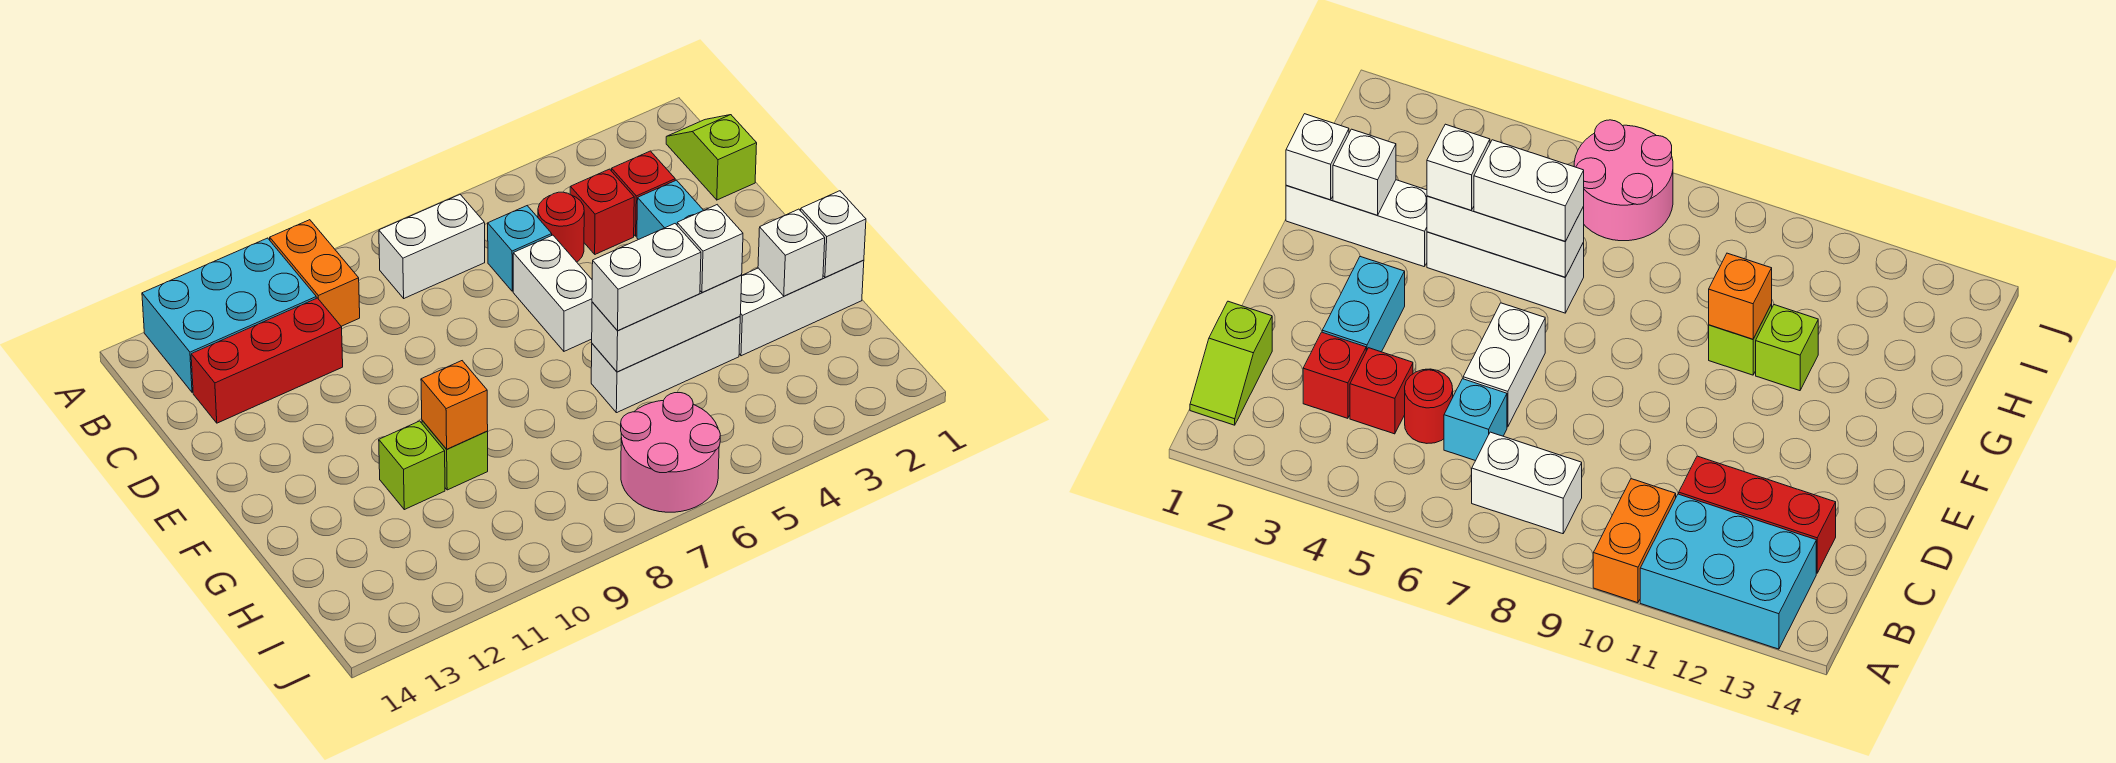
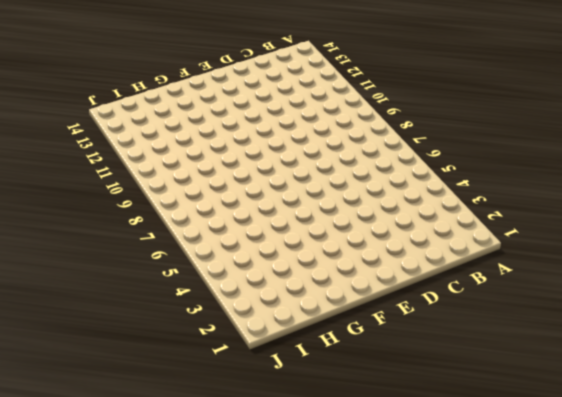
none -> orange 1x2 brick [270,220,360,326]
none -> cyan 2x3 brick [142,238,316,392]
none -> lime 1x2 slope [666,115,757,200]

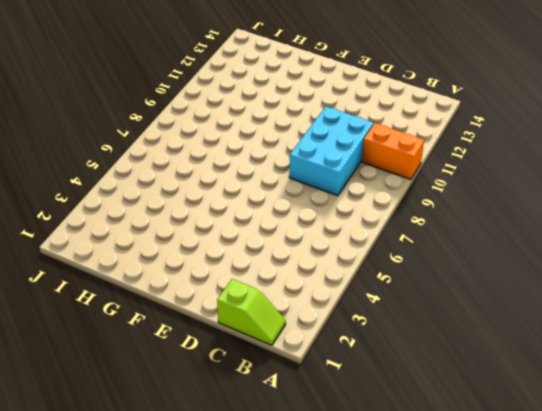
cyan 2x3 brick [289,107,374,196] -> cyan 2x3 brick moved to [142,238,316,392]
none -> white 1x2 brick [379,195,485,298]
none -> red 1x1 brick [612,151,675,236]
none -> red 1x1 brick [570,169,634,254]

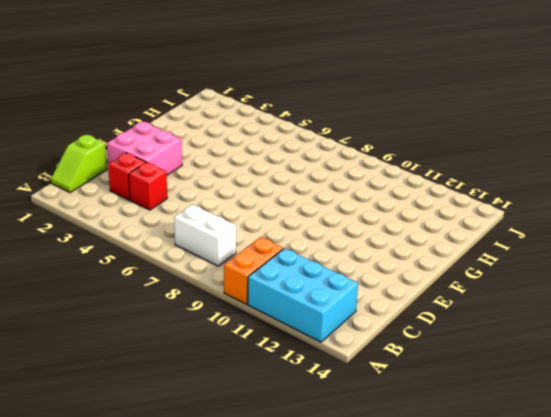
pink 2x2 brick [107,122,182,175] -> cyan 1x2 brick [637,180,704,240]
none -> red 1x1 round brick [538,192,584,262]
none -> cyan 1x1 brick [488,206,552,291]
none -> red 1x3 brick [191,298,343,423]

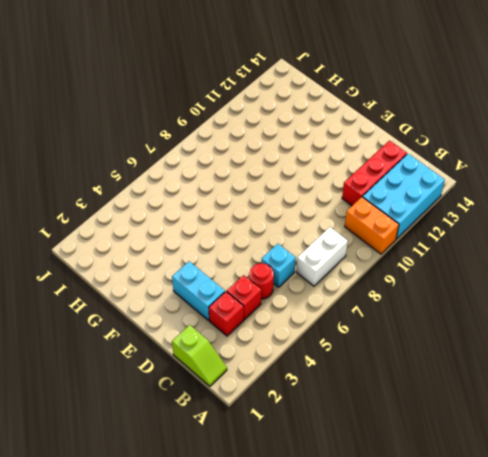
none -> white 1x2 brick [513,235,592,351]
none -> white 1x3 brick [739,260,864,356]
none -> white 1x3 brick [591,316,740,413]

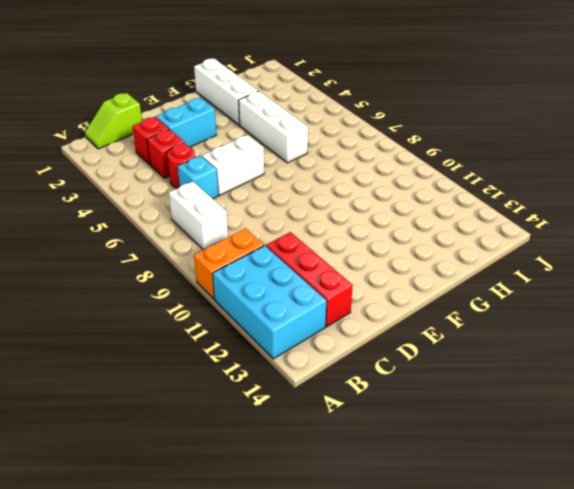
none -> lime 1x1 brick [422,420,488,490]
none -> lime 1x1 brick [379,421,445,510]
none -> pink 2x2 round brick [621,393,720,512]

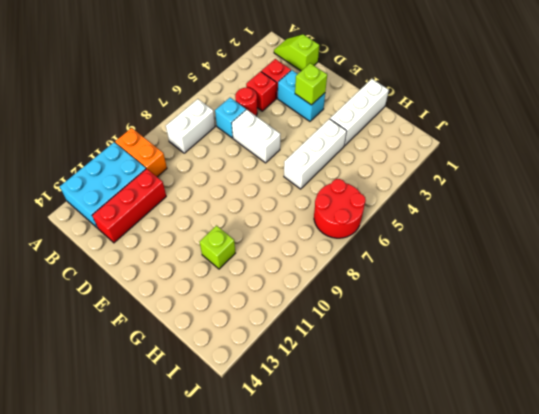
lime 1x1 brick [295,63,327,105] -> lime 1x1 brick moved to [422,420,488,490]
red 2x2 round brick [314,179,366,238] -> pink 2x2 round brick [621,393,720,512]
none -> white 1x1 brick [801,191,866,278]
none -> white 1x1 brick [758,209,825,296]
none -> white 1x3 brick [592,275,742,372]

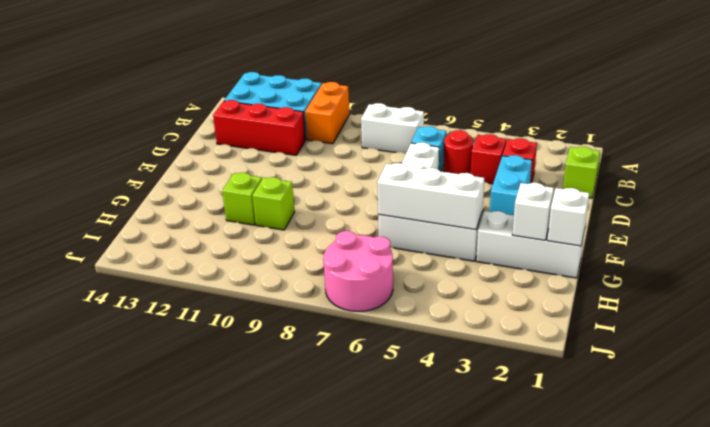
none -> orange 1x1 brick [421,361,488,449]
none -> white 1x1 brick [677,205,743,292]
none -> white 1x2 brick [592,224,701,331]

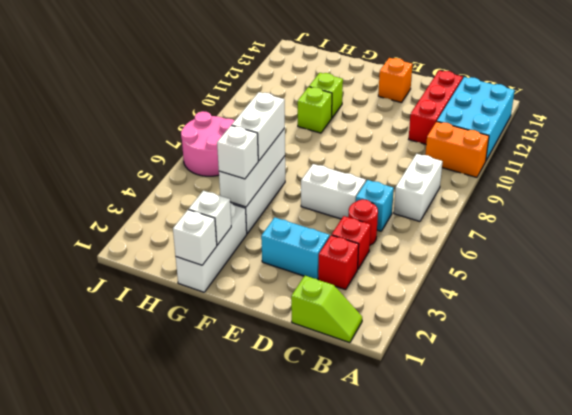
orange 1x1 brick [378,58,412,103] -> orange 1x1 brick moved to [421,361,488,449]

